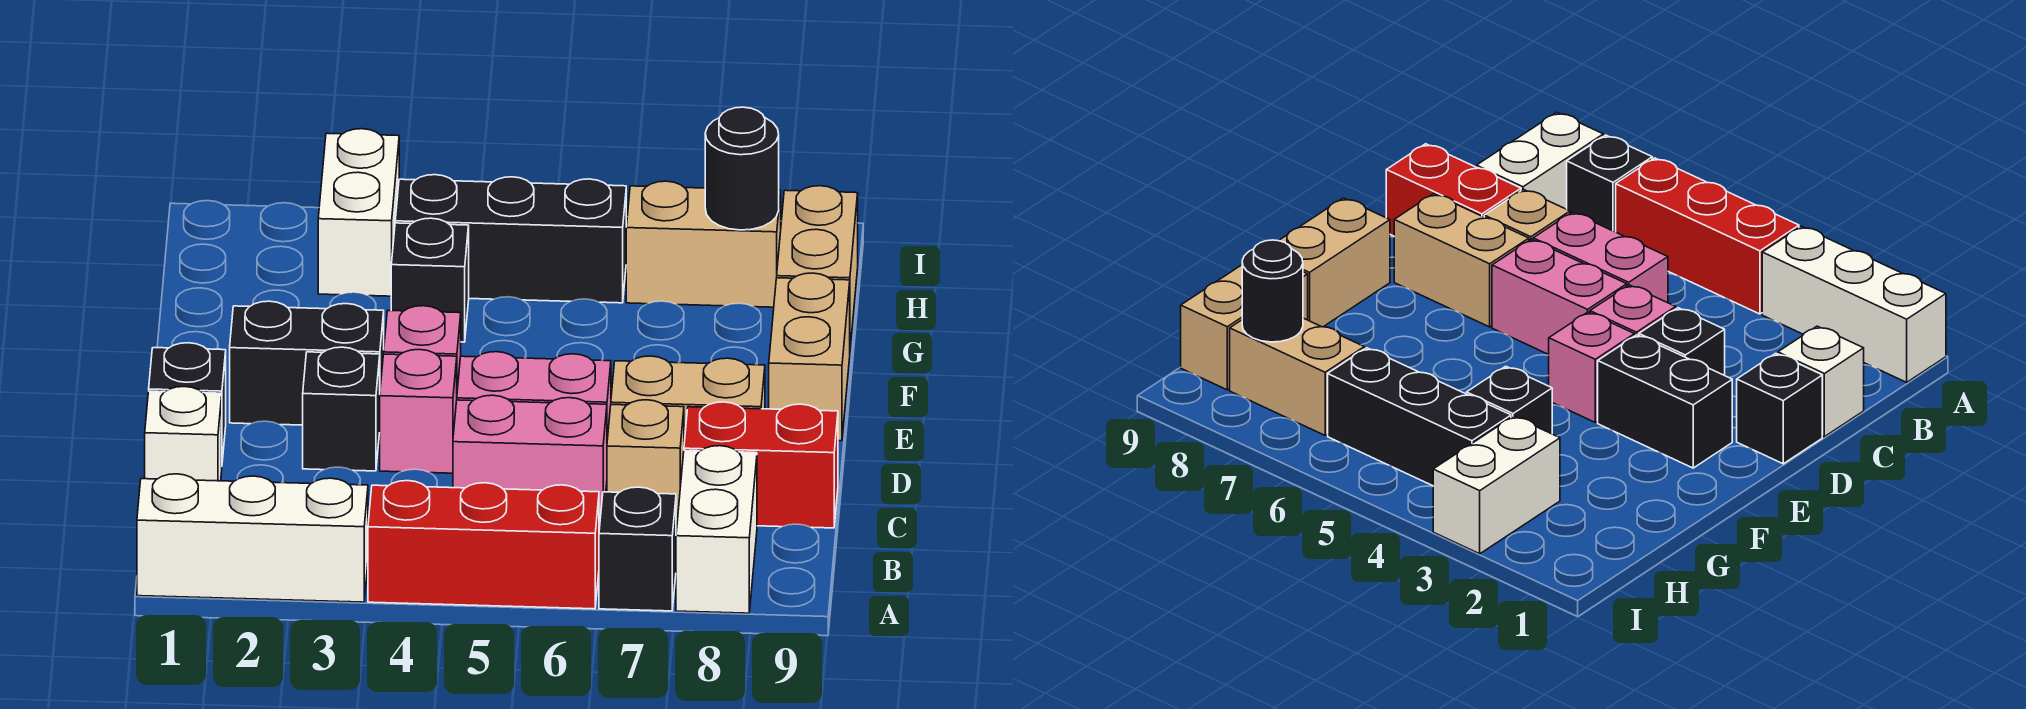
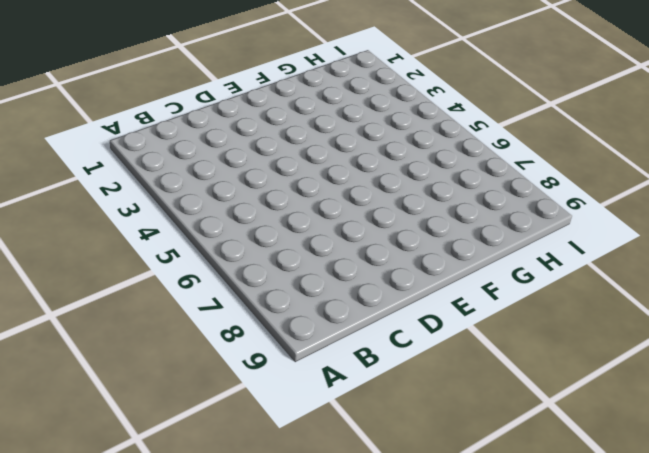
none -> white 1x3 brick [137,474,368,602]
none -> red 1x3 brick [368,481,599,609]
none -> black 1x1 brick [599,487,676,611]

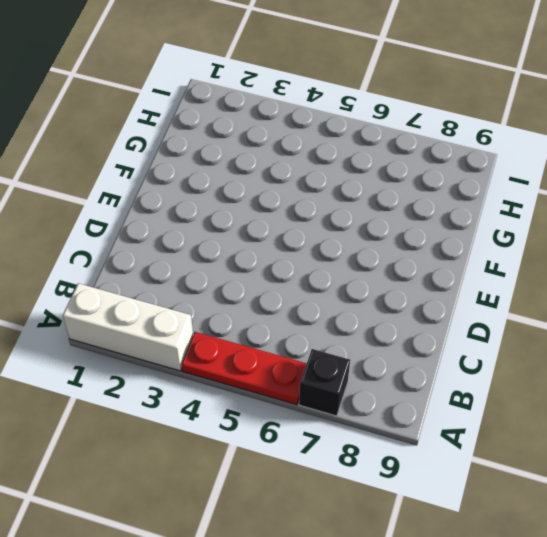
red 1x3 plate [182,332,307,405] -> red 1x3 brick [368,481,599,609]
none -> white 1x2 brick [676,446,757,613]
none -> white 1x1 brick [145,387,222,481]
none -> pink 1x2 brick [453,395,607,521]

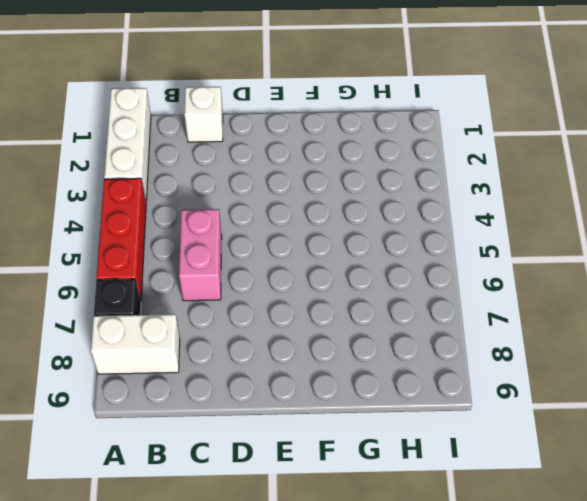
none -> tan 1x1 brick [607,400,684,524]
none -> red 1x2 brick [684,402,838,528]
none -> black 1x1 brick [149,343,226,461]

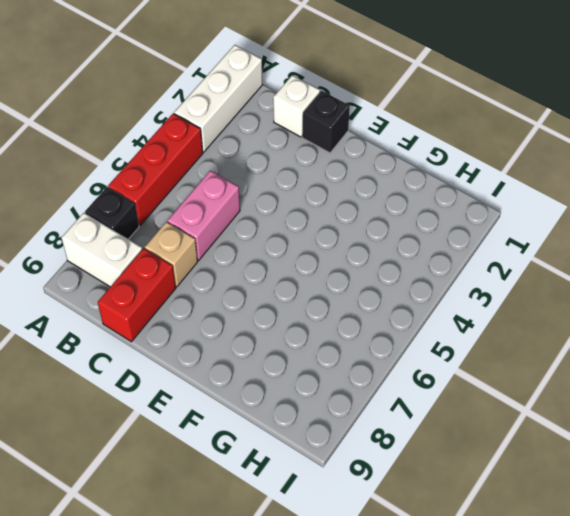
none -> black 1x1 brick [303,347,380,471]
none -> pink 1x1 brick [380,349,457,473]
none -> pink 1x2 brick [457,352,611,440]

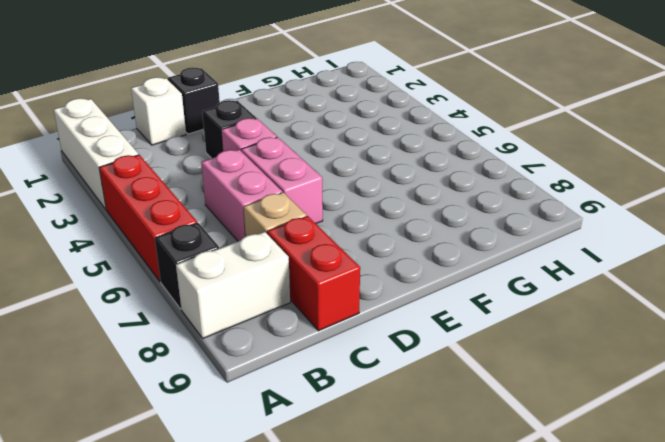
none -> tan 1x2 brick [611,356,765,442]
none -> black 1x2 brick [230,301,384,425]
none -> pink 1x1 brick [384,306,461,390]

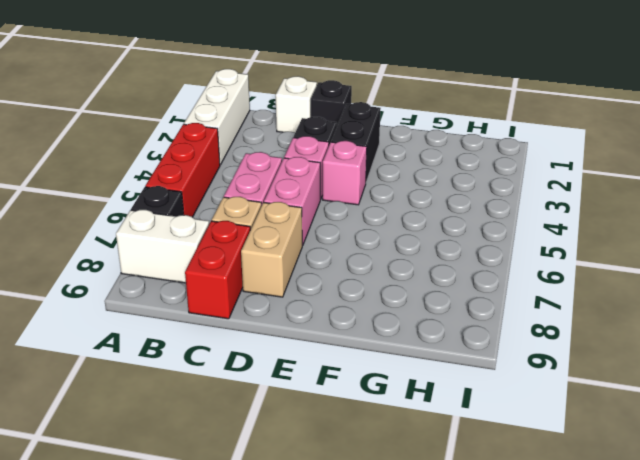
none -> tan 1x2 brick [769,273,850,441]
none -> black 1x1 brick [391,218,469,342]
none -> tan 1x2 brick [777,186,858,347]

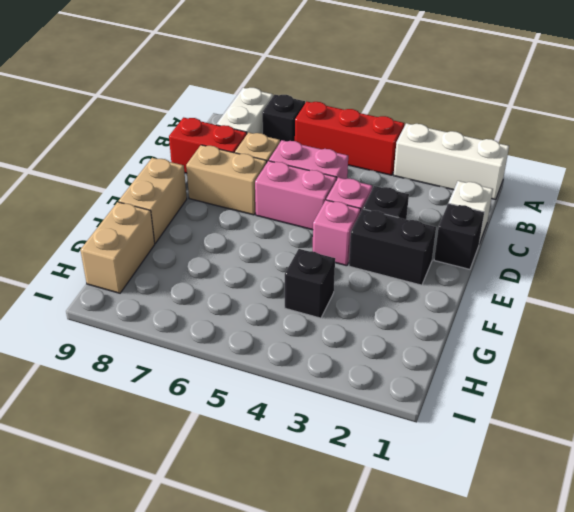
none -> white 1x2 brick [318,129,399,296]
none -> black 1x3 brick [395,175,626,303]
none -> tan 1x2 brick [626,181,781,307]

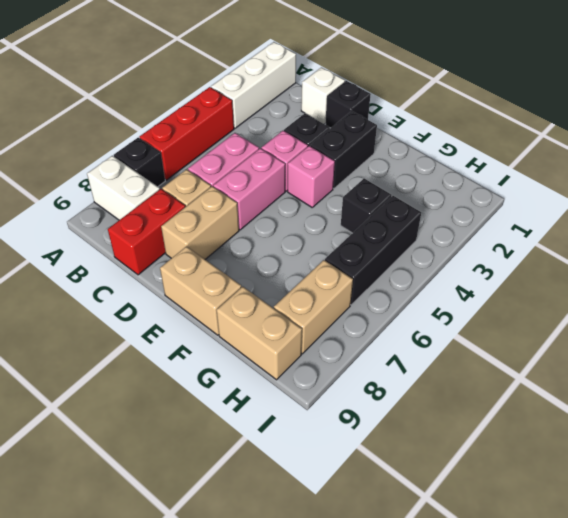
none -> white 1x2 brick [318,129,399,296]
none -> black 1x1 round brick [705,107,779,230]

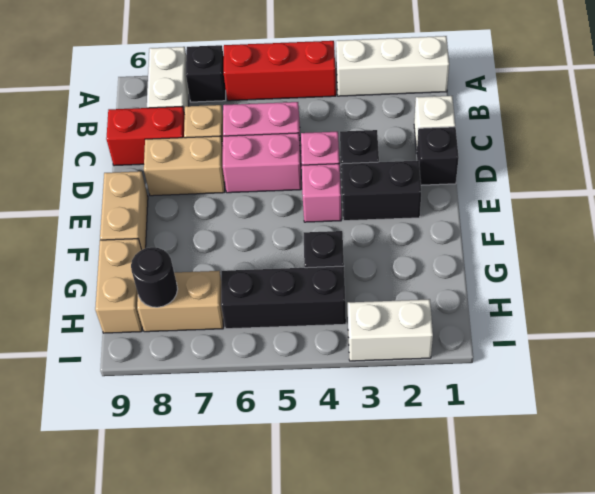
white 1x2 brick [348,299,433,361] -> white 1x2 brick turned to [318,129,399,296]

